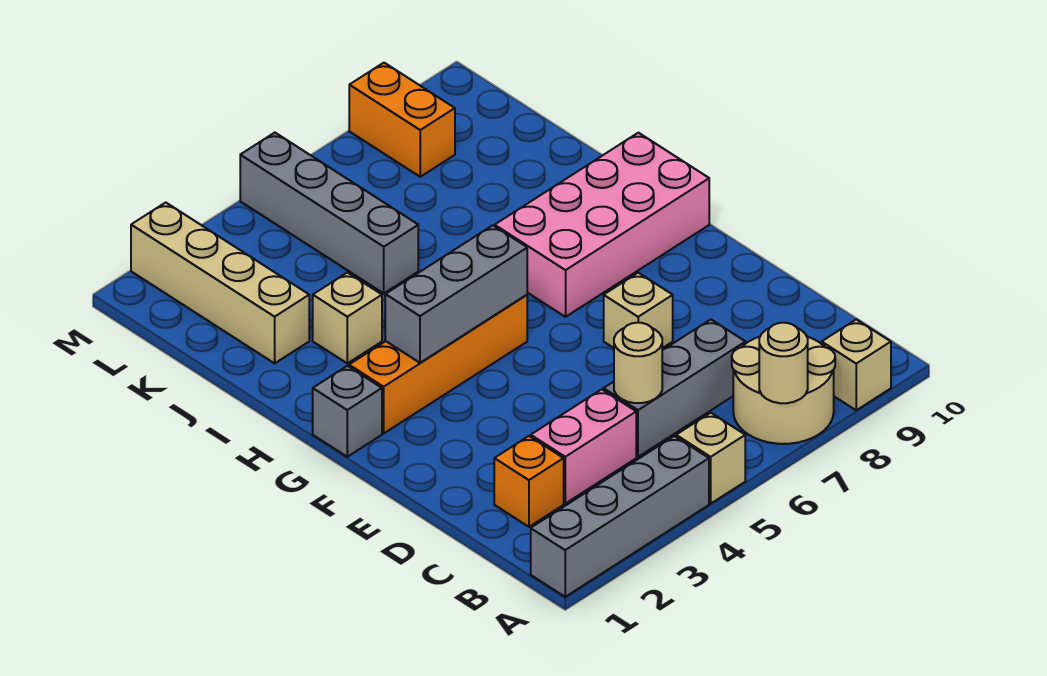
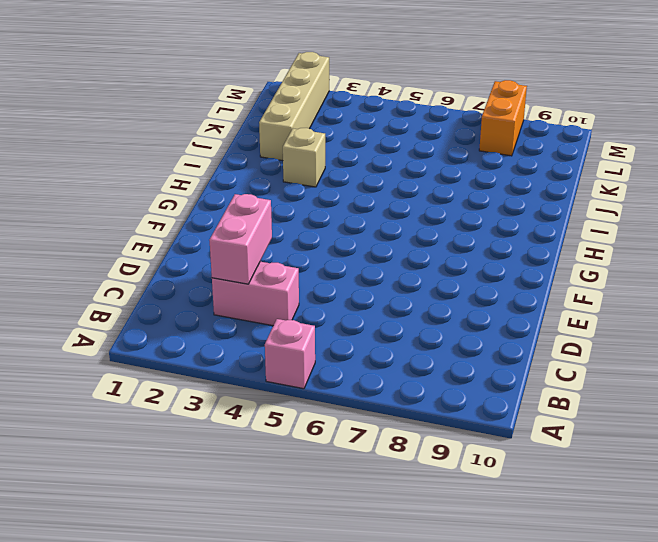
pink 1x1 brick [265,319,315,389] -> tan 1x1 brick [676,413,745,503]
pink 1x2 brick [209,194,272,284] -> none
none -> grey 1x4 brick [531,436,709,597]
none -> tan 2x2 round brick [732,337,835,444]
none -> tan 1x1 brick [822,319,891,410]

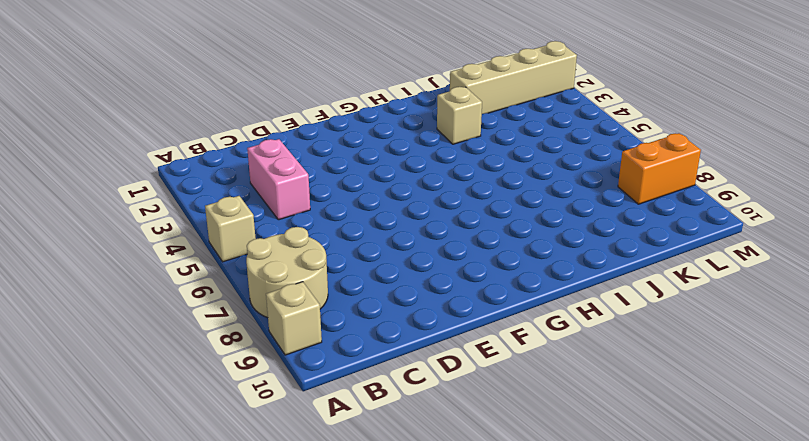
none -> grey 1x4 brick [531,436,709,597]
none -> orange 1x1 brick [494,436,564,527]
none -> grey 1x3 brick [603,320,745,457]

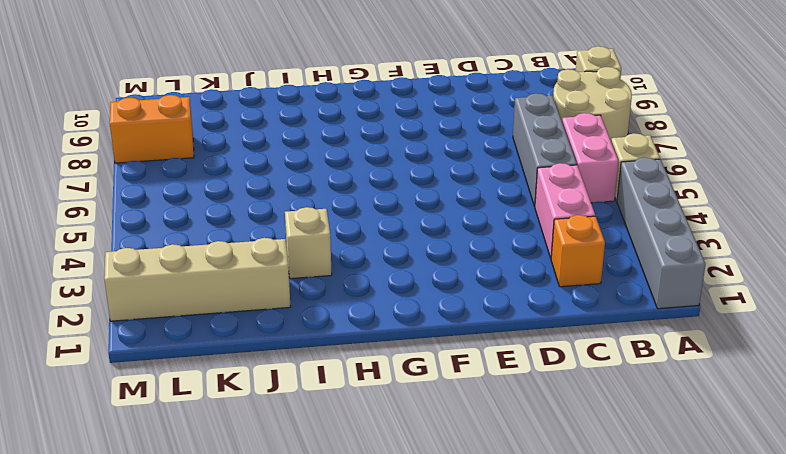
pink 1x2 brick [562,113,619,203] -> none
none -> tan 1x1 brick [604,273,673,348]
none -> grey 1x1 brick [313,366,382,457]
none -> orange 1x4 brick [349,295,527,433]

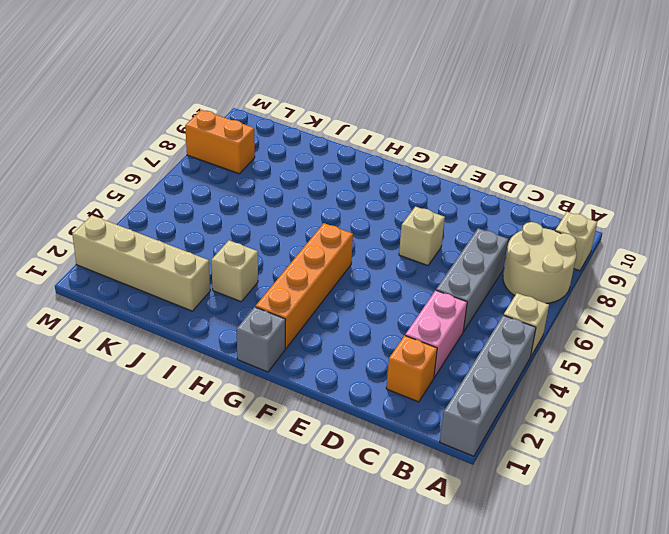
none -> pink 2x4 brick [495,133,709,317]
none -> grey 1x4 brick [240,133,418,293]
none -> tan 1x1 round brick [759,323,808,403]

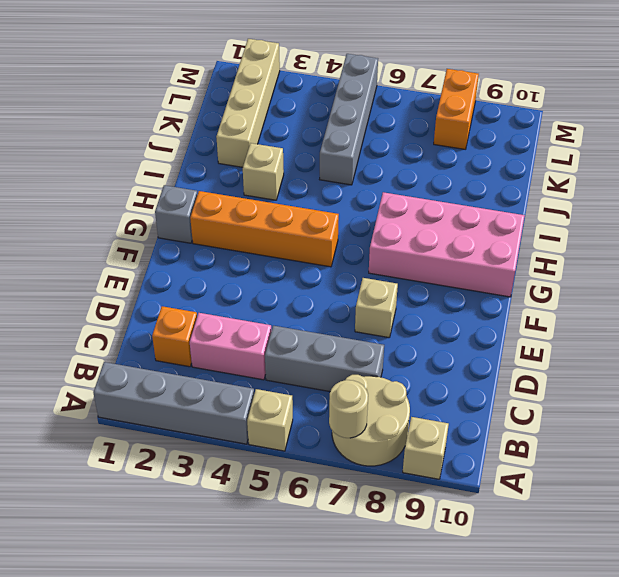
none -> tan 1x1 round brick [614,323,662,403]
none -> grey 1x3 brick [385,225,527,363]

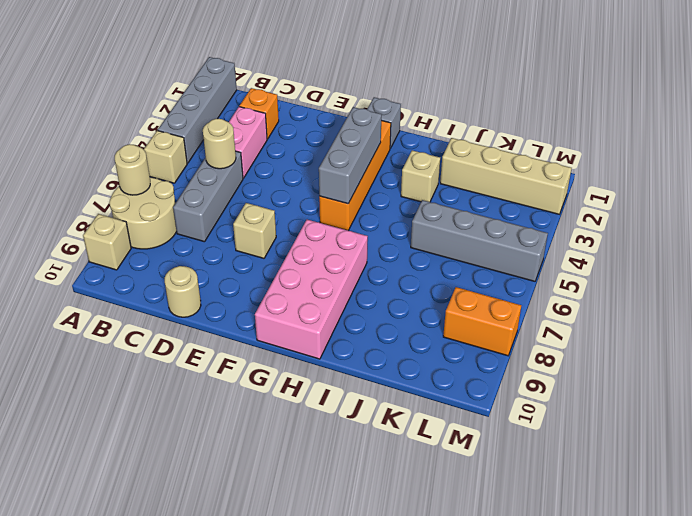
tan 1x1 round brick [165,266,201,317] -> none

